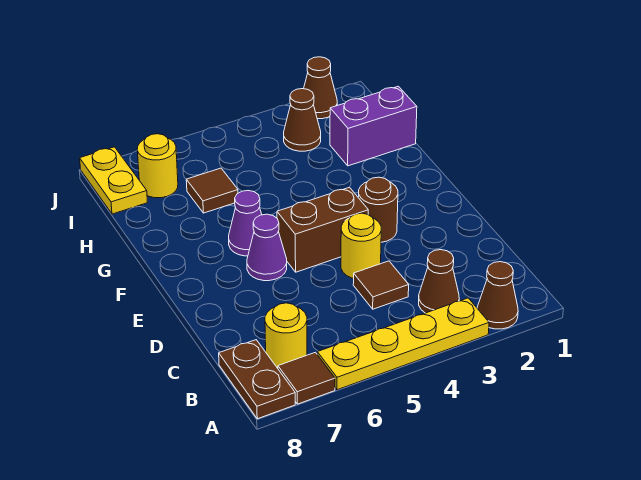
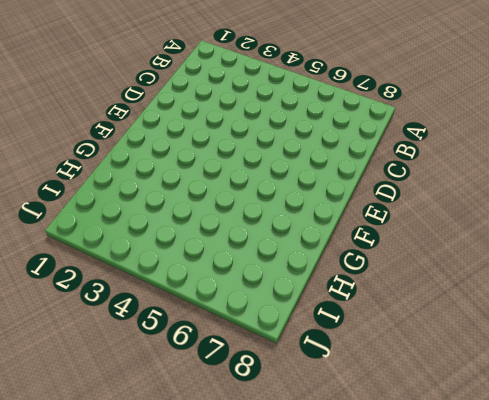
none -> brown 1x1 cone [477,262,518,329]
none -> yellow 1x4 plate [317,298,489,390]
none -> brown 1x1 tile [278,352,335,404]

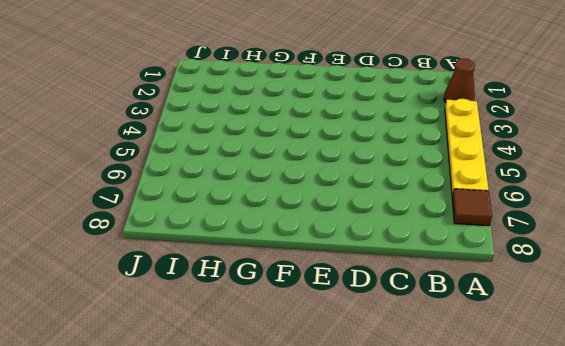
none -> brown 1x2 plate [219,340,295,419]
none -> brown 1x1 cone [419,250,459,313]
none -> yellow 1x1 round brick [265,303,307,368]

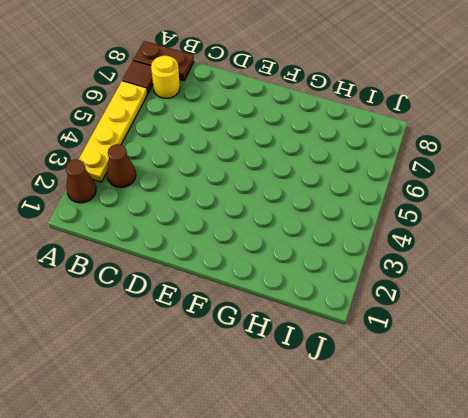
none -> brown 1x1 tile [353,261,409,309]
none -> yellow 1x1 round brick [341,213,381,279]
none -> brown 1x1 round brick [358,177,398,242]

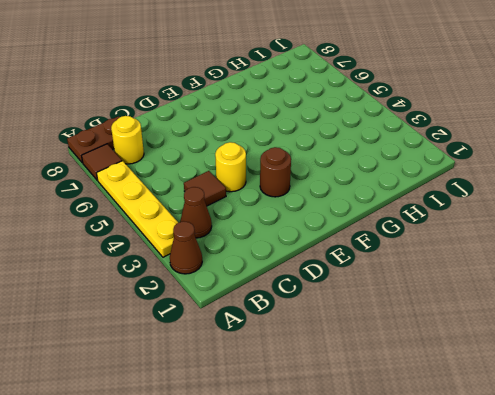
none -> brown 1x2 brick [277,187,368,272]
none -> purple 1x1 cone [247,214,287,281]
none -> purple 1x1 cone [229,191,262,256]

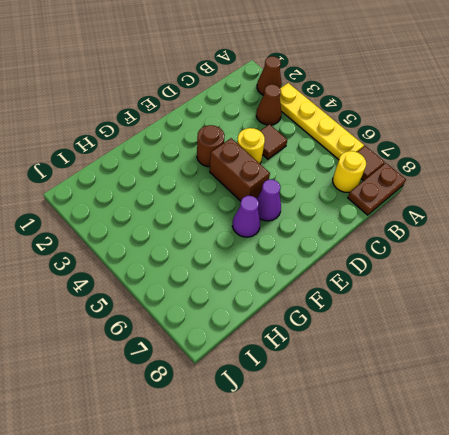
none -> purple 1x2 brick [330,86,417,166]
none -> brown 1x1 tile [186,168,238,213]
none -> brown 1x1 cone [284,89,321,151]

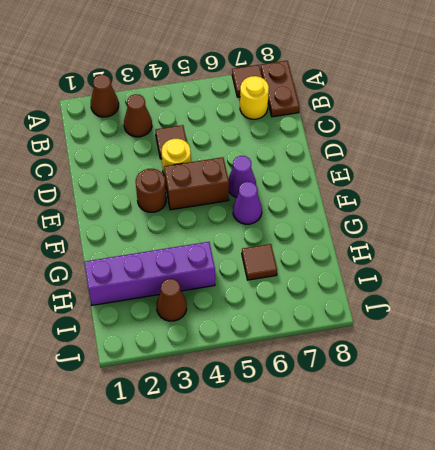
purple 1x4 brick [84,242,215,305] -> purple 1x2 brick [330,86,417,166]
none -> yellow 1x4 plate [317,298,489,390]
none -> yellow 1x1 round brick [137,134,178,198]
none -> yellow 1x2 plate [80,147,147,214]

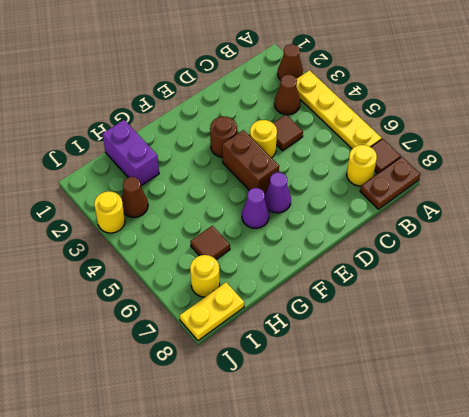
yellow 1x1 round brick [94,191,125,233] -> none
none -> brown 1x1 cone [304,57,337,119]

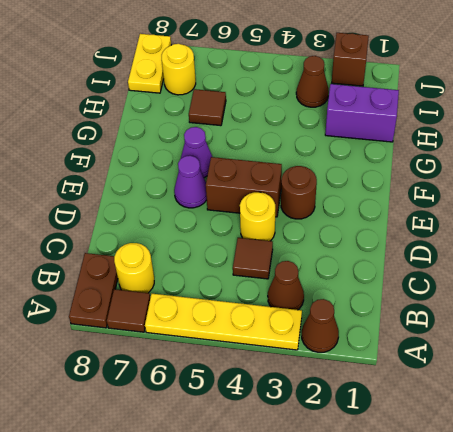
brown 1x1 brick [332,33,369,86] -> brown 1x1 cone [304,57,337,119]

